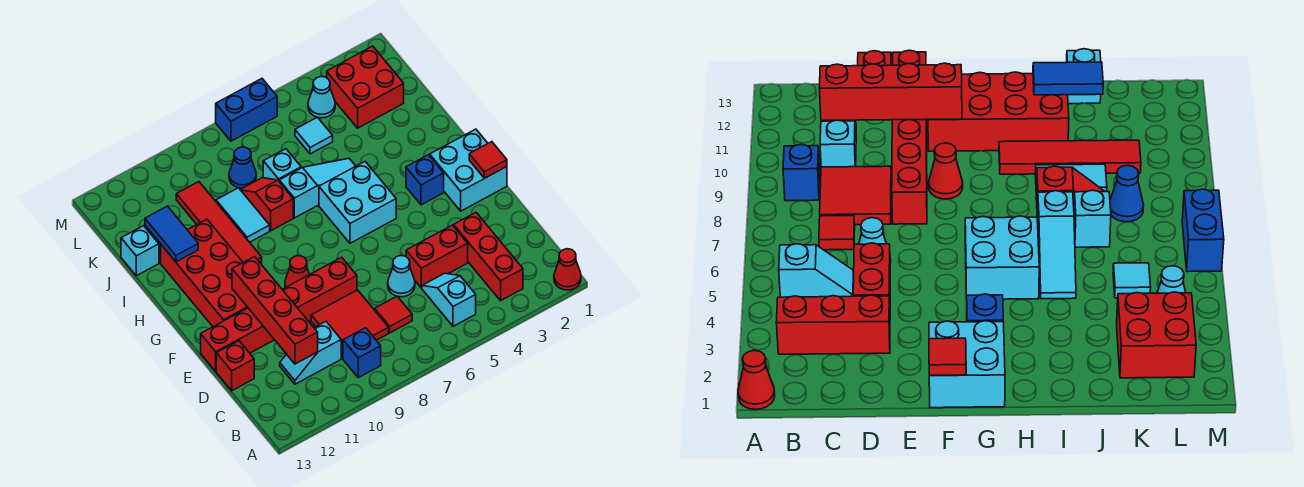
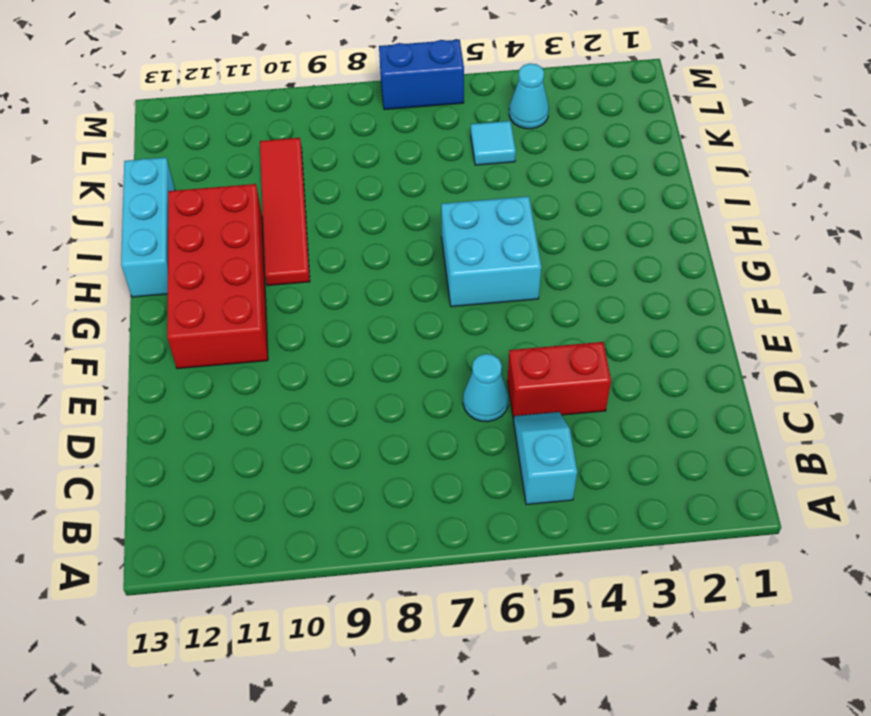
cyan 1x3 brick [121,157,175,297] -> cyan 1x1 brick [121,226,159,276]
none -> red 1x1 cone [554,249,581,290]
none -> red 1x3 brick [454,213,523,301]
none -> blue 1x1 brick [343,328,381,378]
none -> red 1x1 tile [375,296,412,333]

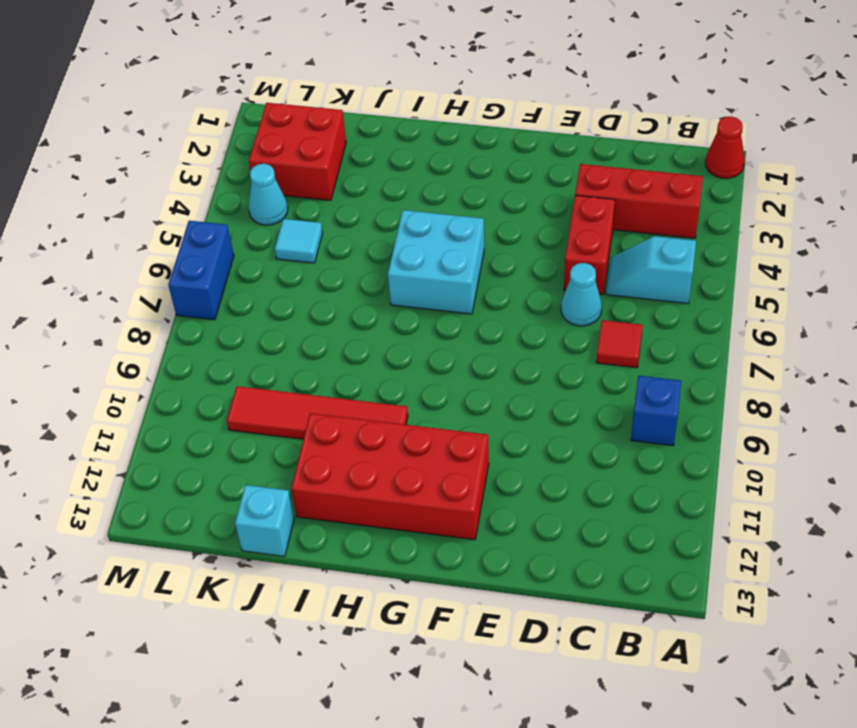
none -> red 2x2 tile [311,290,389,359]
none -> cyan 1x2 slope [280,322,341,384]
none -> red 1x1 brick [216,341,254,391]
none -> red 1x6 brick [201,257,357,371]

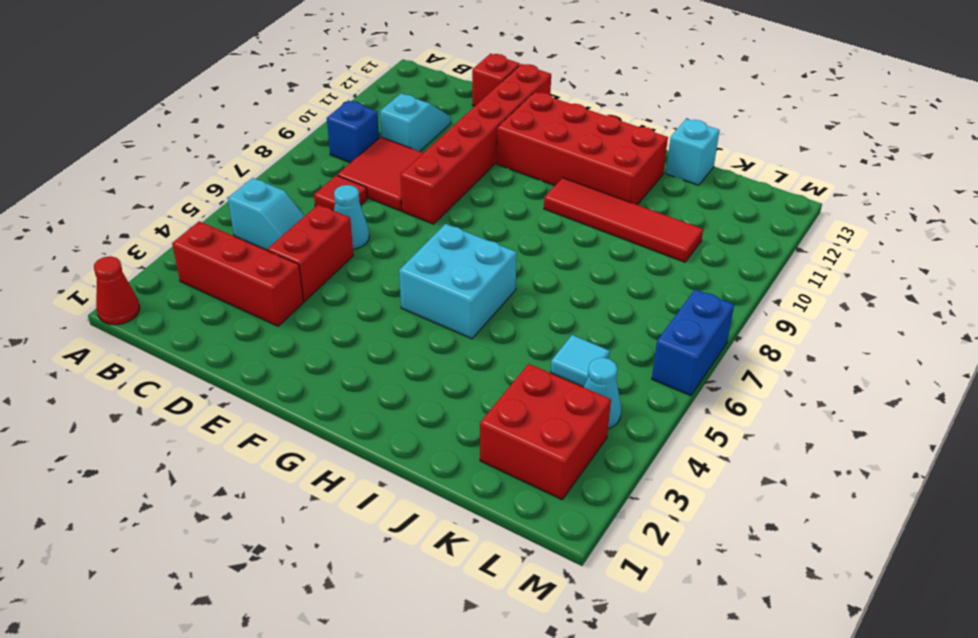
none -> cyan 2x2 brick [430,129,507,211]
none -> red 1x1 cone [285,256,310,288]
none -> blue 1x1 brick [406,155,444,205]
none -> cyan 1x3 slope [279,158,355,218]

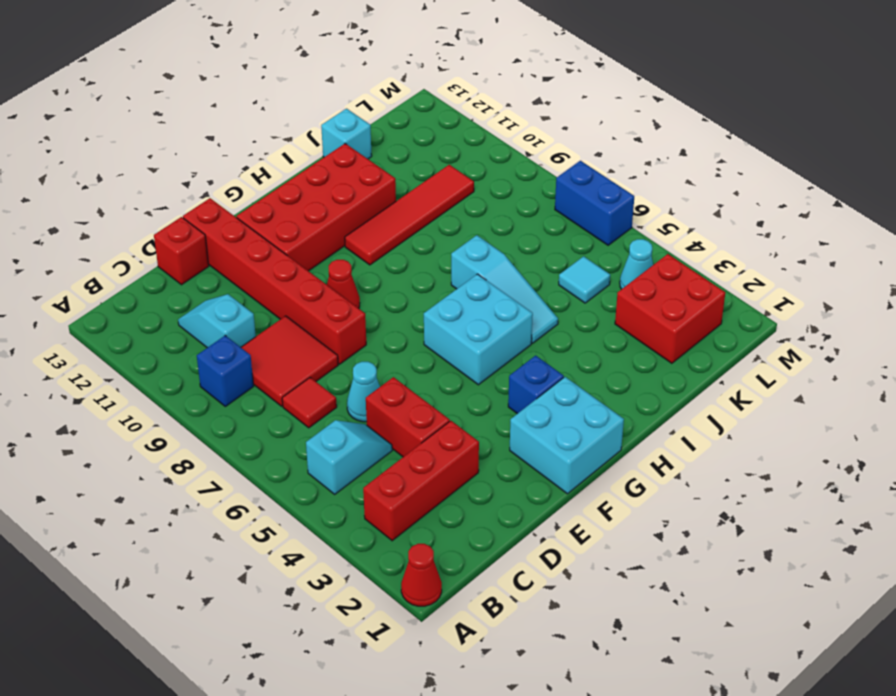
none -> red 1x2 slope [240,178,293,231]
none -> cyan 1x2 tile [216,188,270,242]
none -> cyan 1x1 brick [263,149,301,181]
none -> blue 1x1 cone [229,147,256,188]

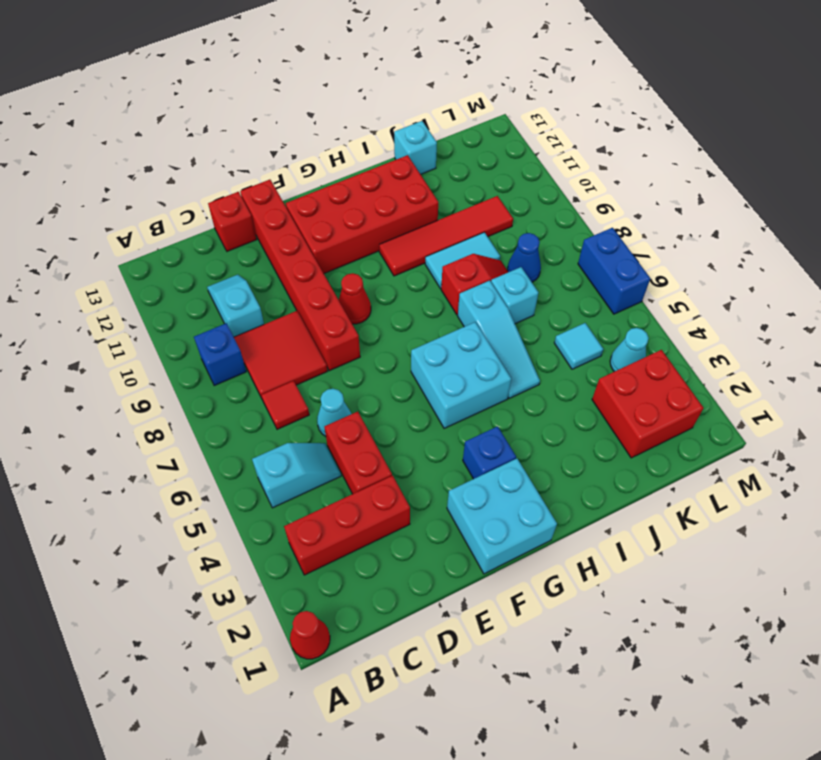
none -> red 1x4 brick [232,257,318,364]
none -> red 1x1 tile [469,142,507,178]
none -> blue 1x2 tile [145,206,198,262]

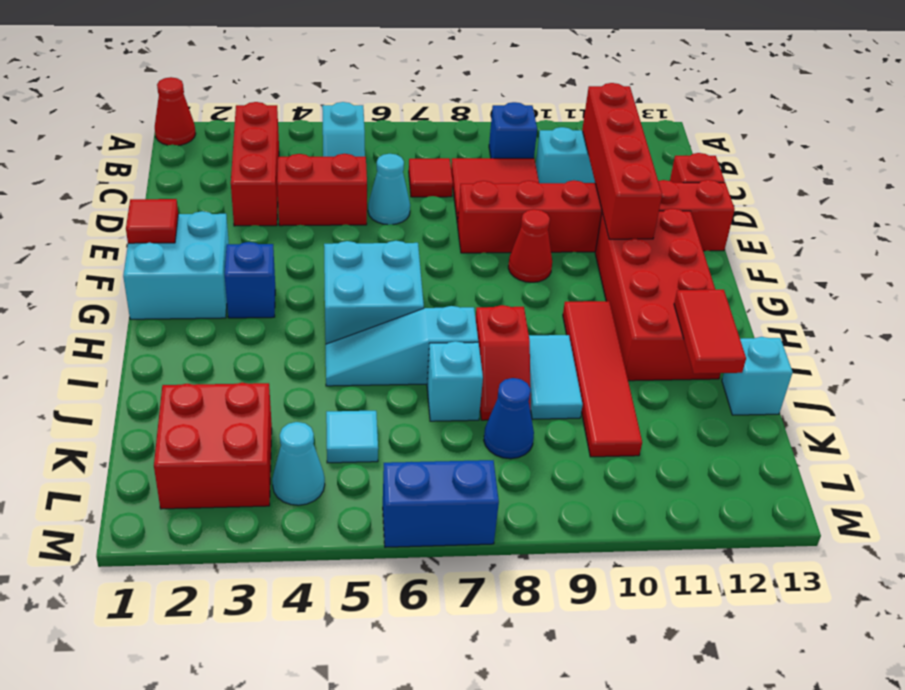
red 1x2 tile [674,290,746,374] -> blue 1x2 tile [145,206,198,262]

